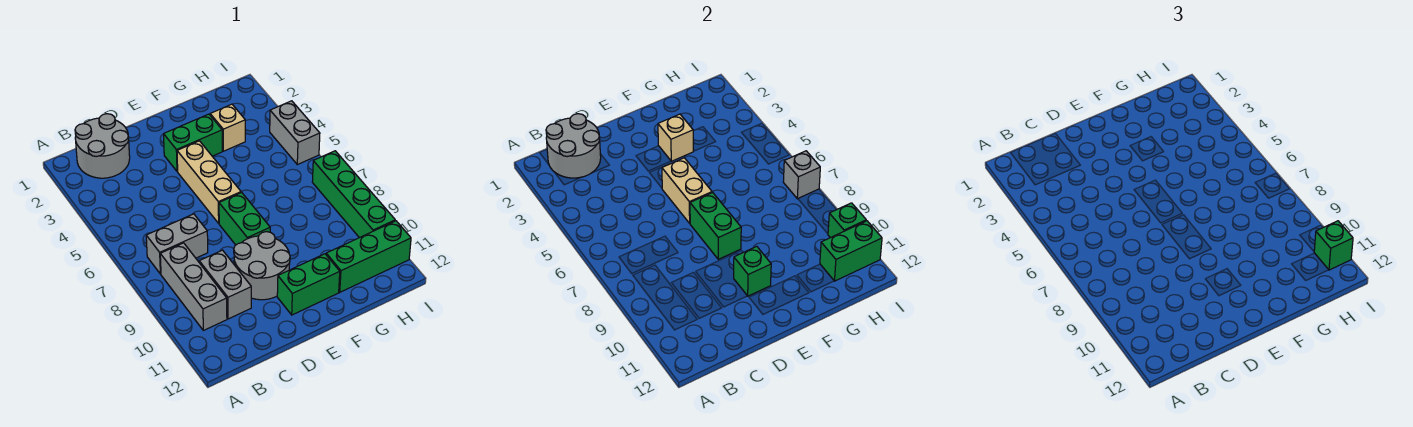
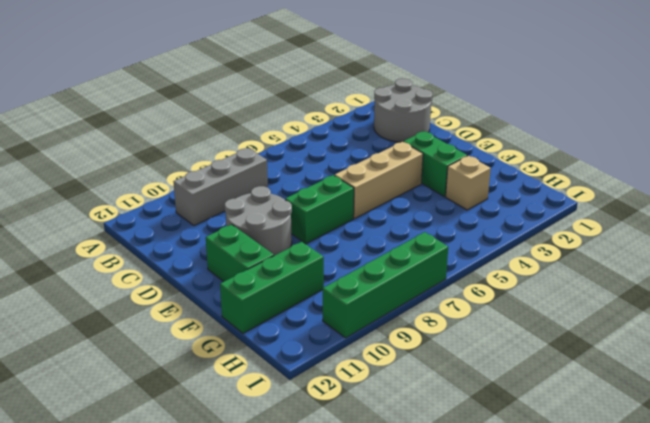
green 1x3 brick [220,242,324,333] -> green 1x3 brick turned to [326,221,411,292]
none -> grey 1x2 brick [146,214,208,274]
none -> grey 1x2 brick [199,250,251,319]
none -> grey 1x2 brick [270,101,320,165]

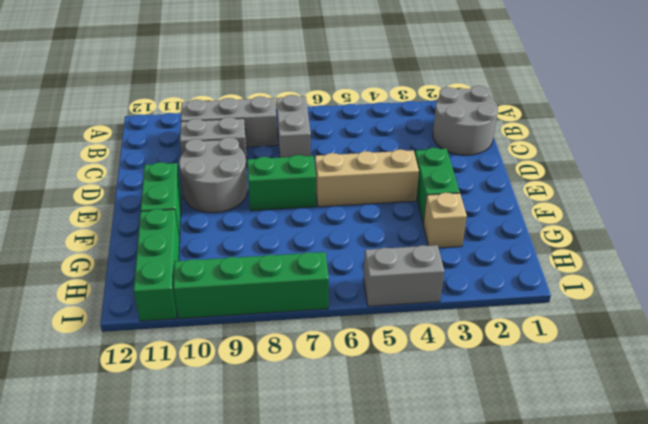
none -> grey 2x2 round brick [546,114,601,178]
none -> tan 1x2 brick [662,158,712,223]
none -> green 1x2 brick [690,193,741,259]

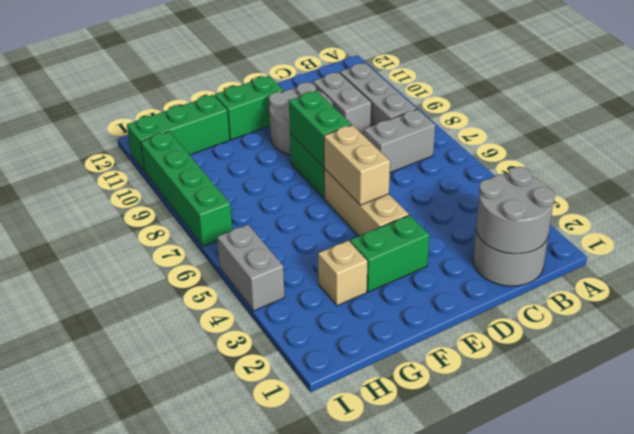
none -> green 1x1 brick [734,246,771,296]
none -> tan 1x1 brick [658,114,693,161]
none -> green 1x2 brick [820,221,882,281]

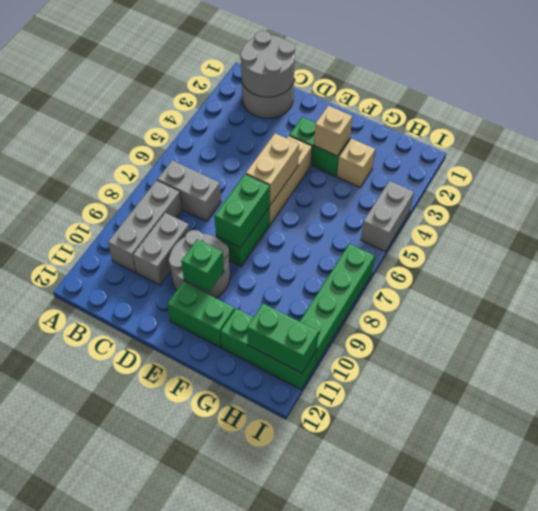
none -> grey 1x1 brick [783,151,820,199]
none -> green 1x1 brick [828,203,866,238]
none -> green 1x1 brick [1314,221,1353,270]

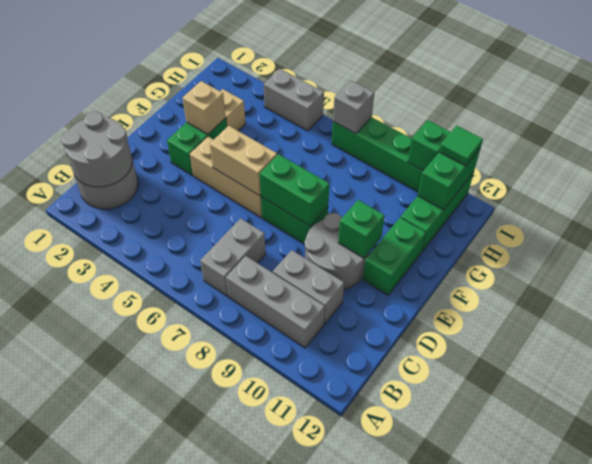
green 1x1 tile [439,125,483,166] -> green 1x1 brick [1314,221,1353,270]

